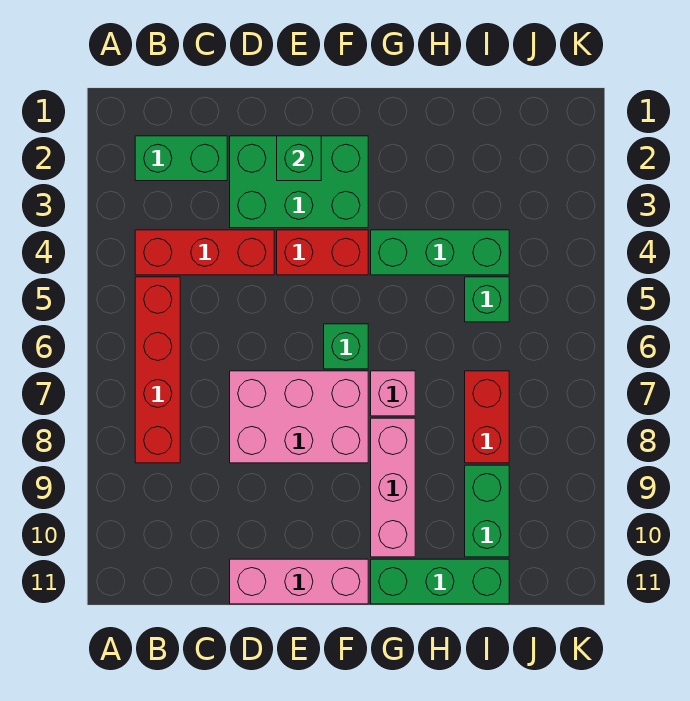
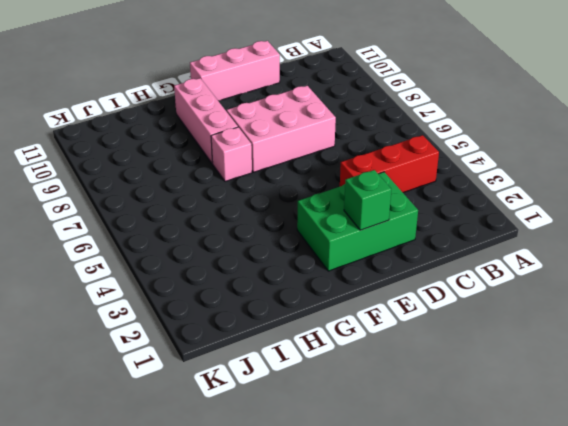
none -> green 1x2 brick [135,136,227,181]
none -> red 1x4 brick [135,277,180,463]
none -> red 1x2 brick [277,230,368,275]

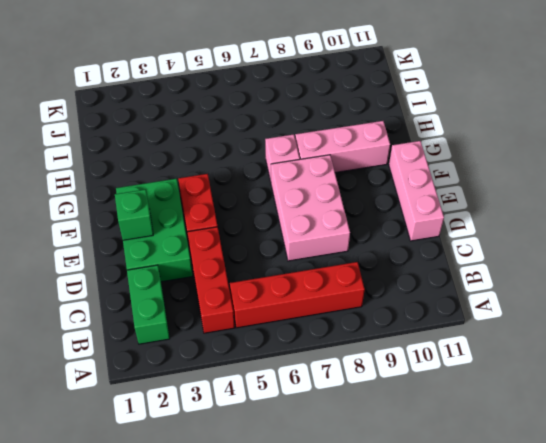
none -> green 1x1 brick [324,324,368,369]
none -> green 1x3 brick [371,230,509,275]
none -> green 1x3 brick [371,559,509,604]

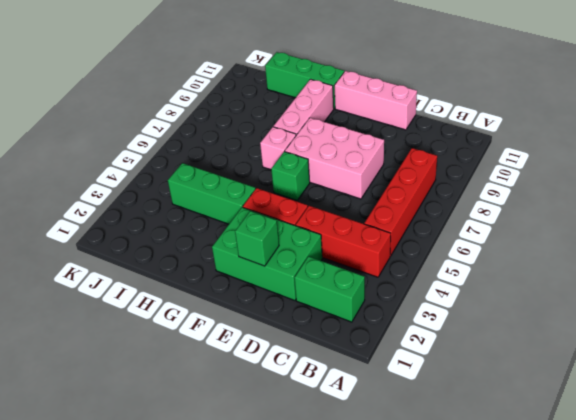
none -> green 1x1 brick [465,277,509,322]
none -> red 1x2 brick [465,371,509,463]
none -> green 1x2 brick [465,465,509,557]

